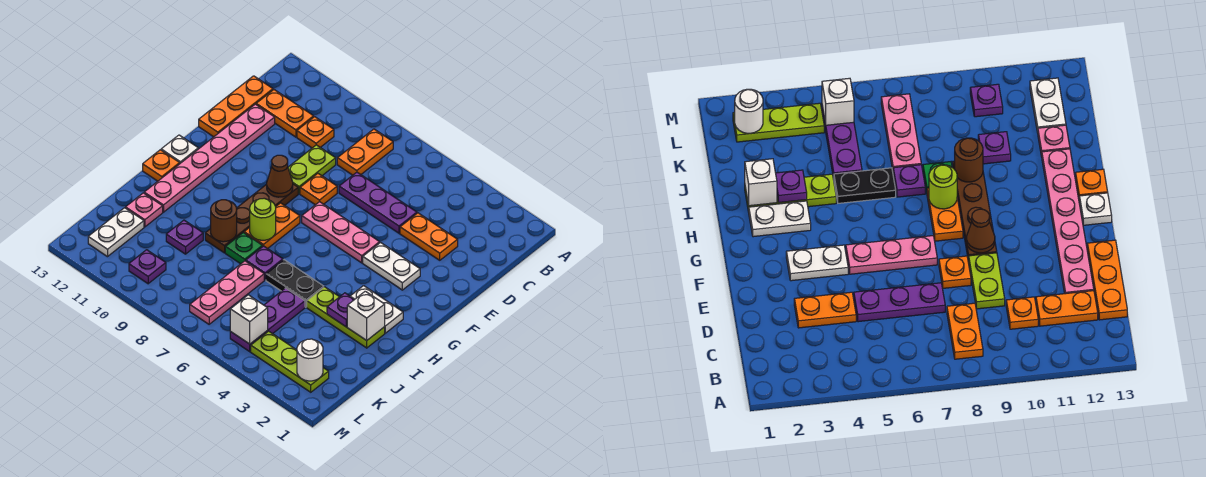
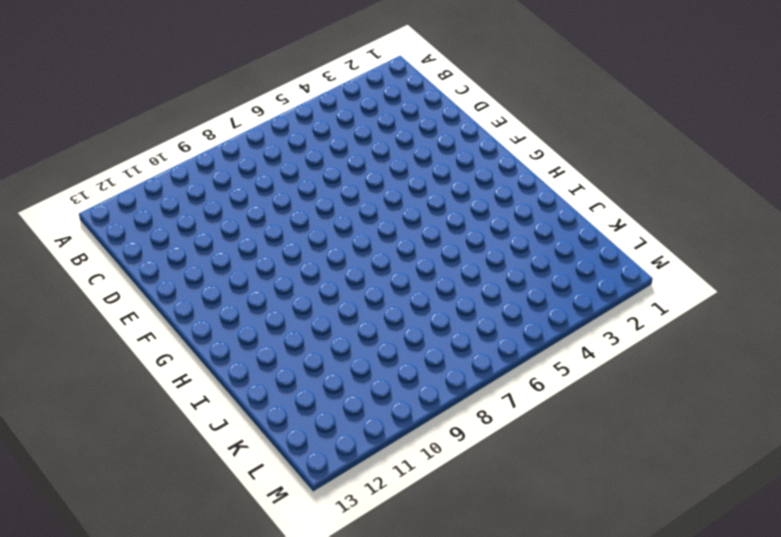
none -> orange 1x2 plate [337,129,393,175]
none -> orange 1x1 plate [297,117,334,148]
none -> orange 1x2 plate [256,90,314,137]
none -> orange 1x3 plate [199,76,273,137]

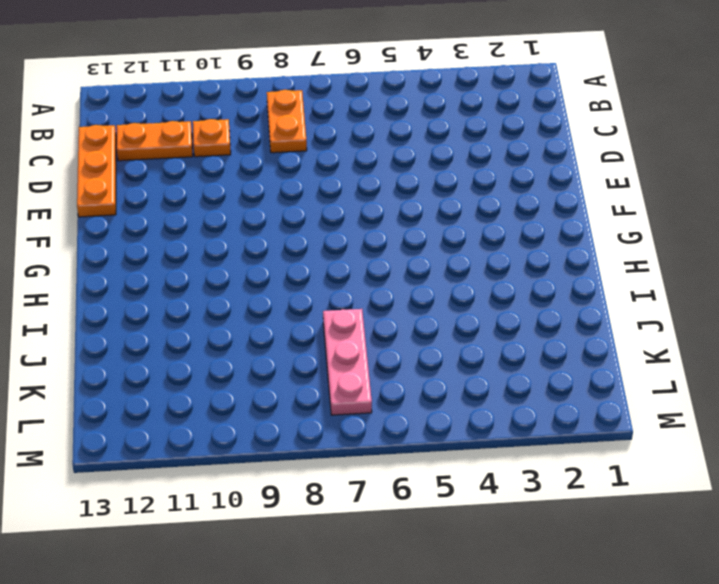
none -> orange 1x2 plate [400,213,458,260]
none -> purple 1x3 plate [339,172,417,233]
none -> lime 1x2 plate [288,145,336,194]
none -> pink 1x6 plate [144,104,275,212]

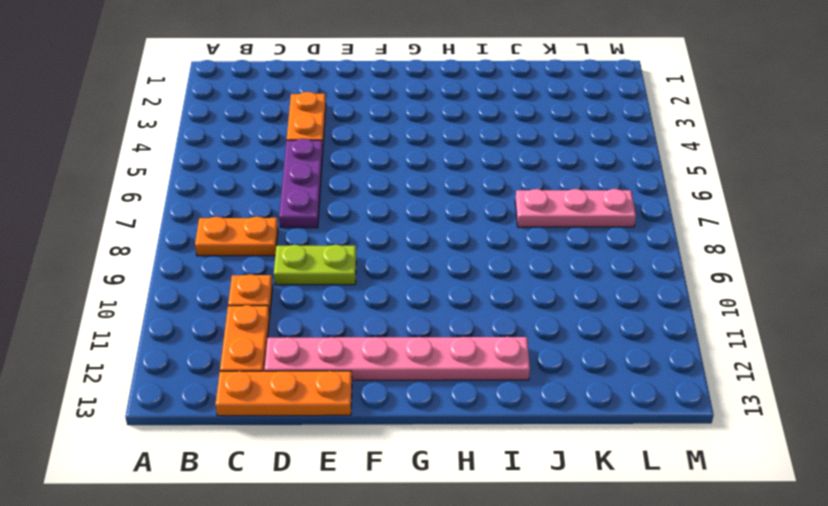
none -> orange 1x1 plate [300,174,337,205]
none -> white 1x2 plate [363,243,420,290]
none -> pink 1x3 plate [302,202,380,263]
none -> brown 1x4 plate [205,184,298,253]

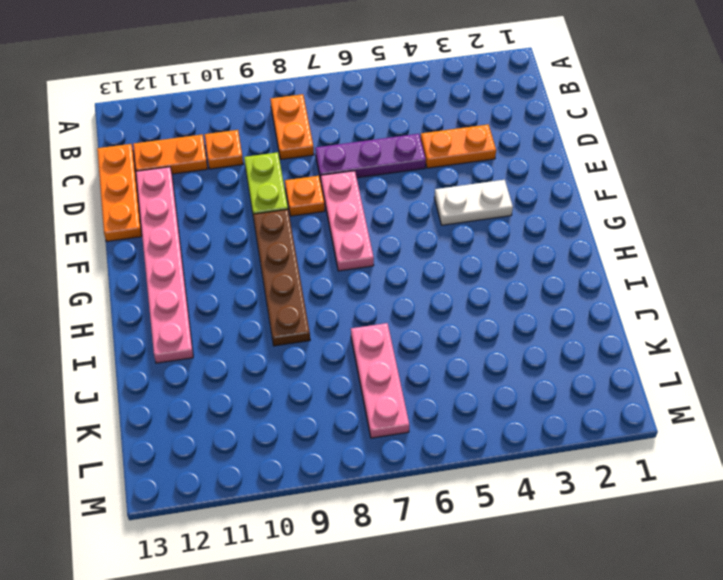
pink 1x3 plate [321,171,374,271] -> pink 1x3 plate turned to [302,202,380,263]
none -> orange 1x2 plate [244,203,300,249]
none -> white 1x1 plate [161,135,198,163]
none -> white 1x2 plate [351,286,403,333]
none -> orange 1x1 plate [143,150,180,181]

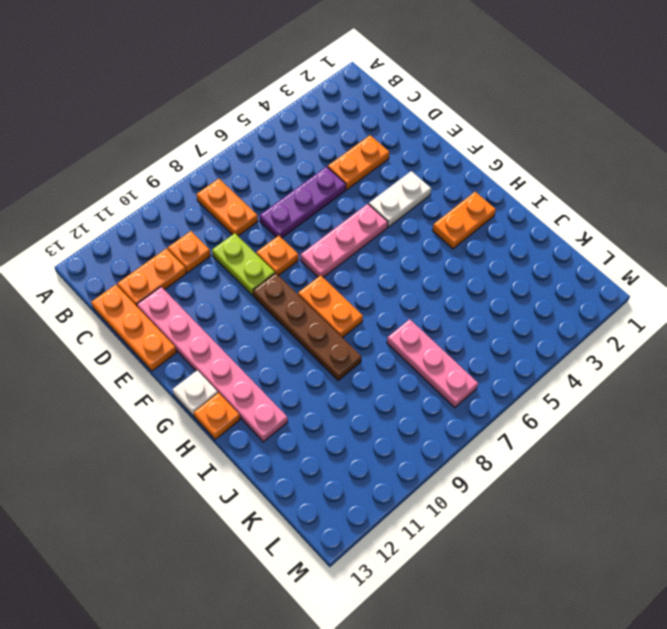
orange 1x2 plate [432,192,496,249] -> white 1x2 plate [351,286,403,333]
none -> lime 1x3 plate [307,287,385,348]
none -> black 1x2 plate [266,260,324,307]
none -> purple 1x1 plate [246,246,283,280]
none -> green 1x1 plate [225,233,263,264]

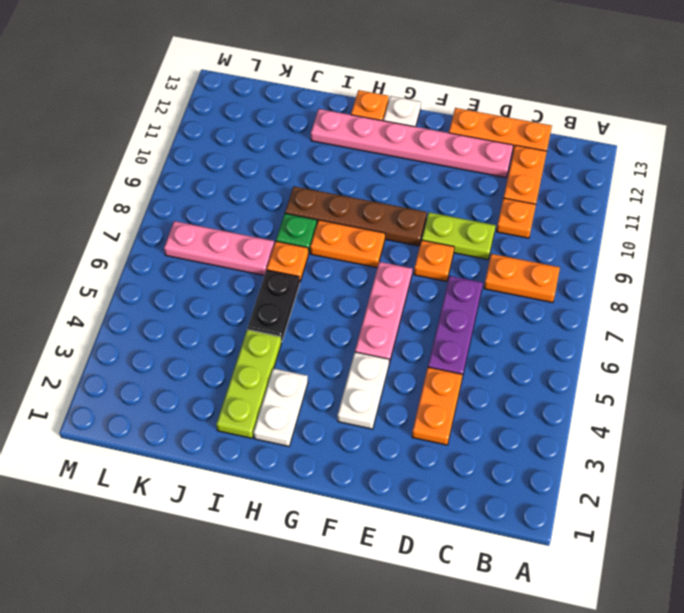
orange 1x1 plate [267,241,308,282] -> purple 1x1 plate [246,246,283,280]
none -> purple 1x3 plate [230,288,305,352]
none -> purple 1x1 plate [166,220,203,254]
none -> pink 1x1 plate [126,193,163,227]
none -> white 1x2 plate [88,208,144,257]

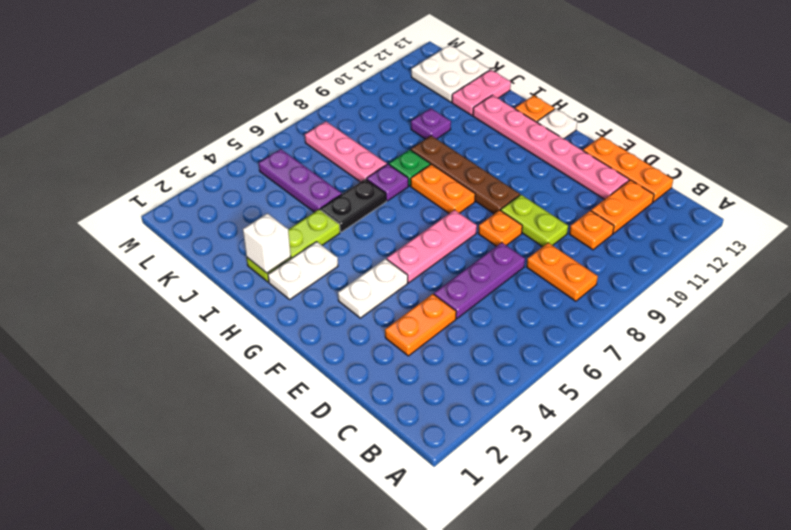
pink 1x2 plate [452,70,511,115] -> pink 1x1 plate [126,193,163,227]
white 2x2 plate [411,45,490,102] -> white 1x2 plate [88,208,144,257]
none -> lime 1x3 plate [251,331,329,392]
none -> purple 1x1 plate [129,250,166,284]
none -> brown 1x1 cone [267,155,293,197]
none -> lime 1x1 round brick [250,198,276,240]

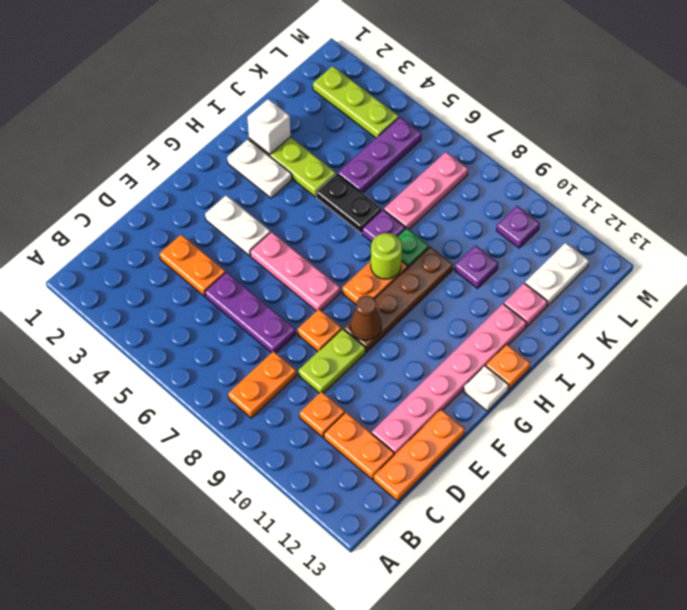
none -> purple 1x1 plate [327,293,355,327]
none -> brown 1x1 round brick [211,200,237,242]
none -> white 1x1 round brick [297,339,323,381]
none -> white 1x1 brick [230,295,268,344]

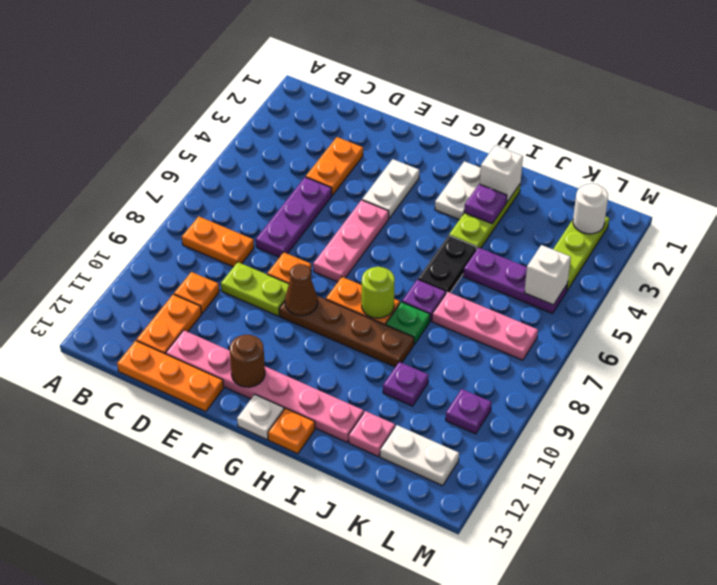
brown 1x1 round brick [230,335,265,387] -> brown 1x1 round brick moved to [211,200,237,242]

